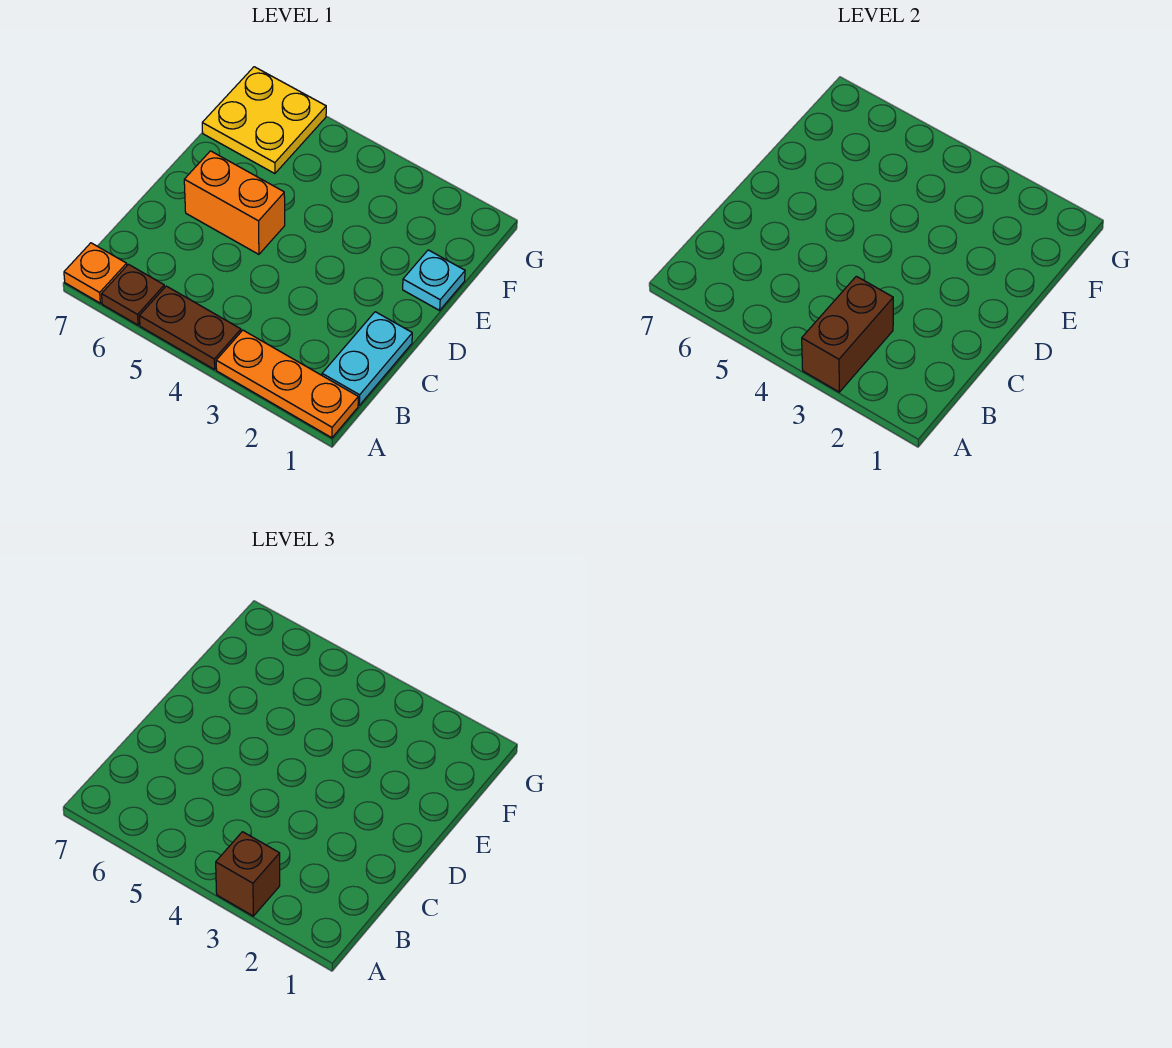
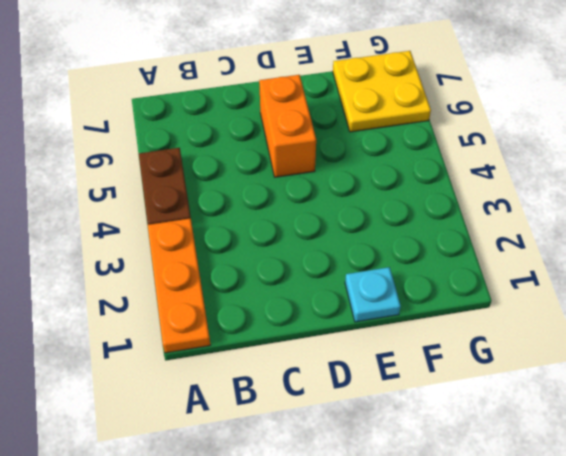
none -> brown 1x1 plate [102,264,164,325]
none -> orange 1x1 plate [64,243,127,303]

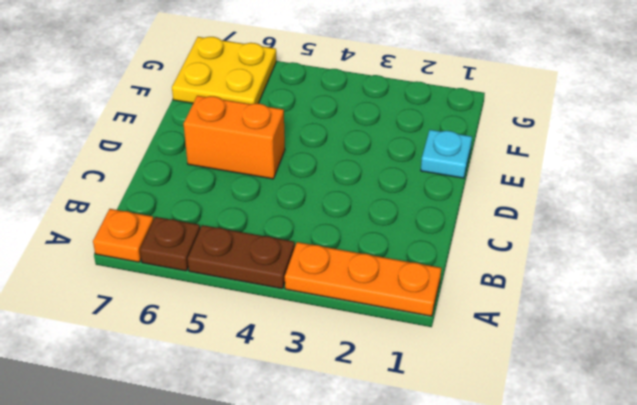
none -> cyan 1x2 plate [322,312,412,405]
none -> brown 1x2 brick [802,276,893,392]

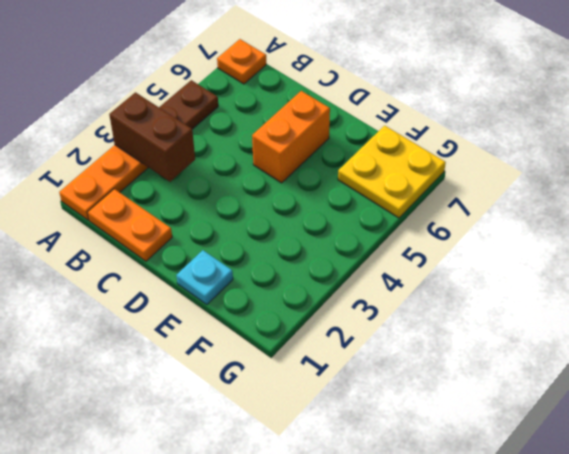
orange 1x2 plate [88,189,172,261] -> cyan 1x2 plate [322,312,412,405]
none -> brown 1x1 plate [102,264,164,325]
none -> brown 1x1 brick [216,832,280,916]

